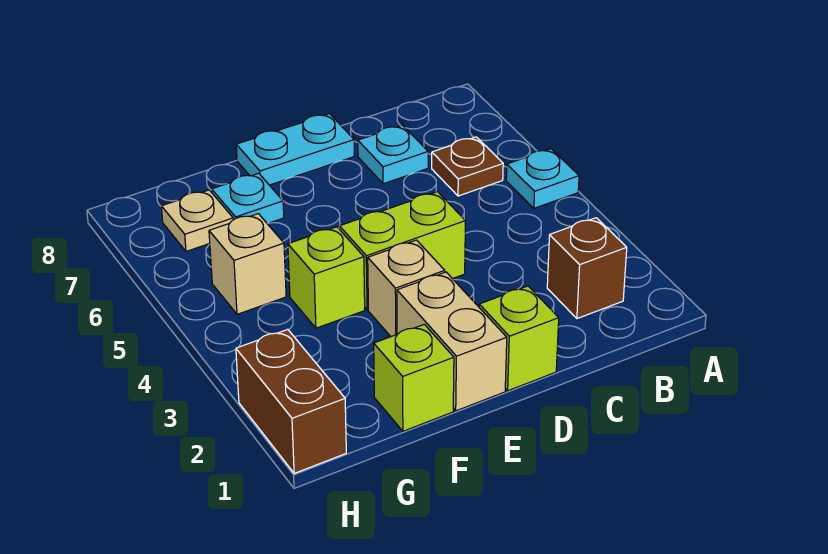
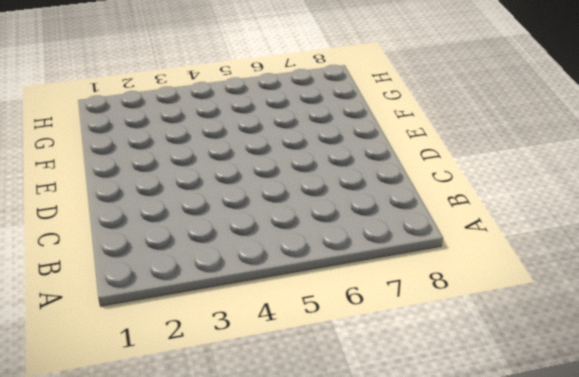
none -> cyan 1x1 plate [506,149,579,208]
none -> brown 1x1 brick [547,218,627,319]
none -> brown 1x1 plate [432,137,503,196]

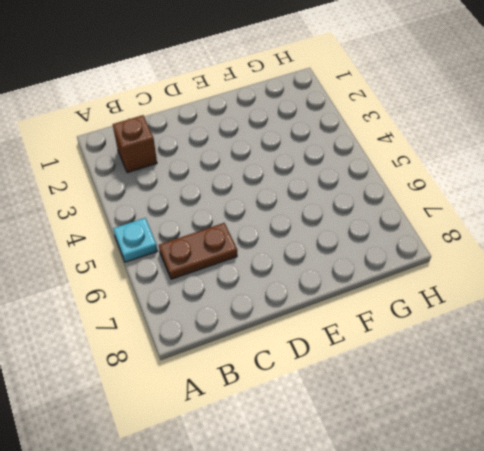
brown 1x2 plate [159,223,237,279] -> brown 1x1 plate [432,137,503,196]
none -> cyan 1x1 plate [358,125,428,184]
none -> lime 1x1 brick [479,286,559,391]
none -> lime 1x2 brick [339,192,465,310]

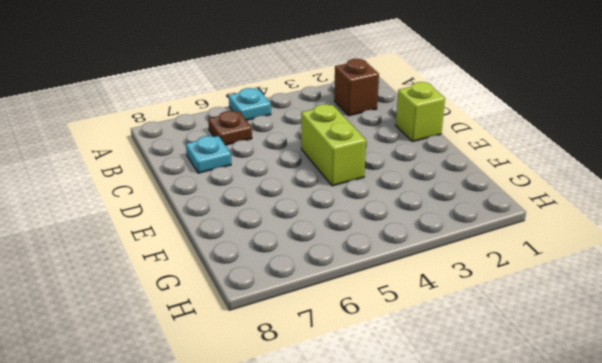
none -> cyan 1x2 plate [236,114,354,185]
none -> tan 1x2 brick [397,272,507,411]
none -> tan 1x1 brick [368,240,445,337]

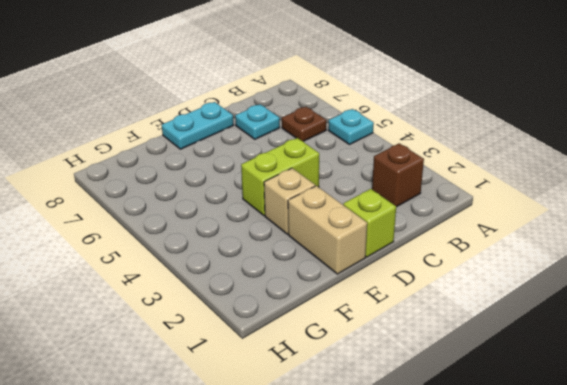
none -> lime 1x1 brick [374,324,454,431]
none -> lime 1x1 brick [288,227,365,328]
none -> cyan 1x1 plate [212,173,284,223]

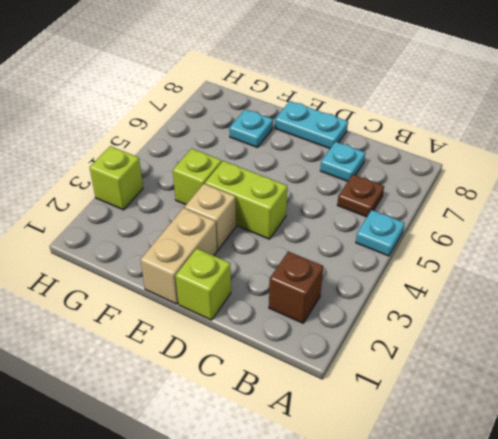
lime 1x1 brick [89,146,143,210] -> lime 1x1 brick moved to [374,324,454,431]
none -> tan 1x1 brick [209,214,286,314]
none -> tan 1x1 plate [161,190,233,251]
none -> brown 1x2 brick [236,329,346,473]

